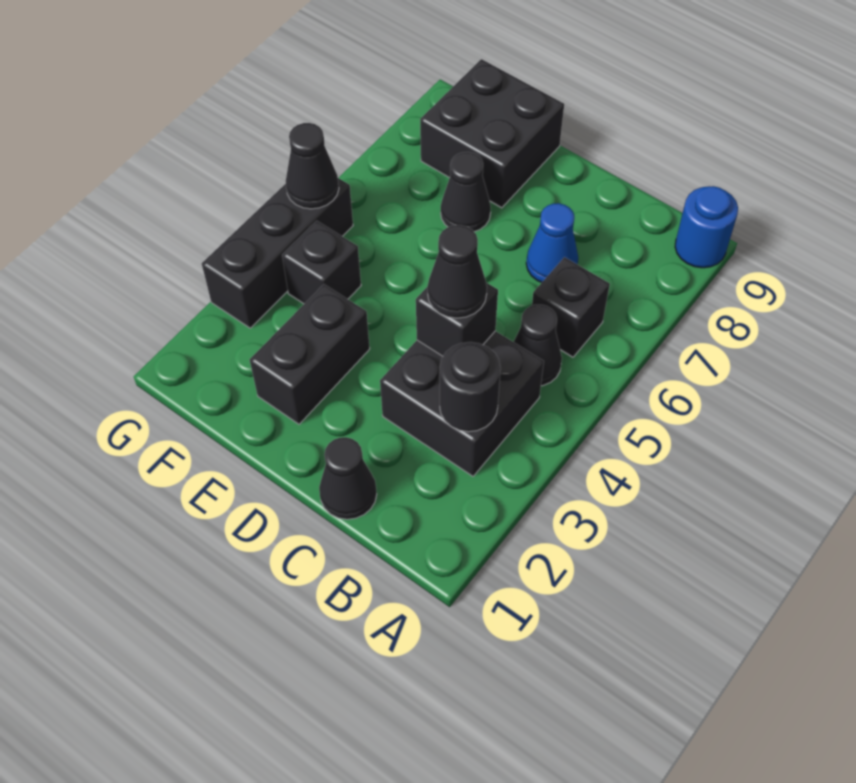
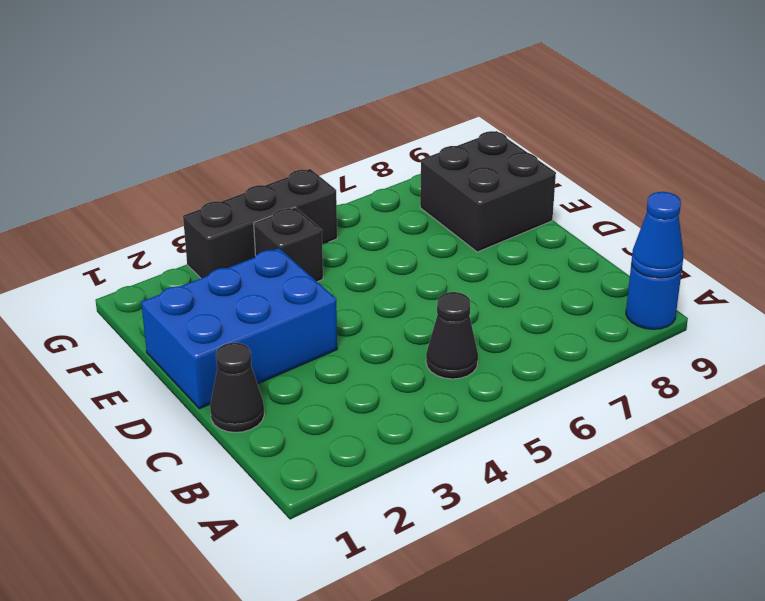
blue 1x1 cone [631,192,683,278] -> blue 1x1 cone moved to [526,203,578,282]
blue 2x3 brick [141,248,337,409] -> black 1x2 brick [250,284,370,424]
none -> black 2x2 brick [380,331,544,476]
none -> black 1x1 brick [532,257,610,357]
none -> black 1x1 cone [441,152,491,232]

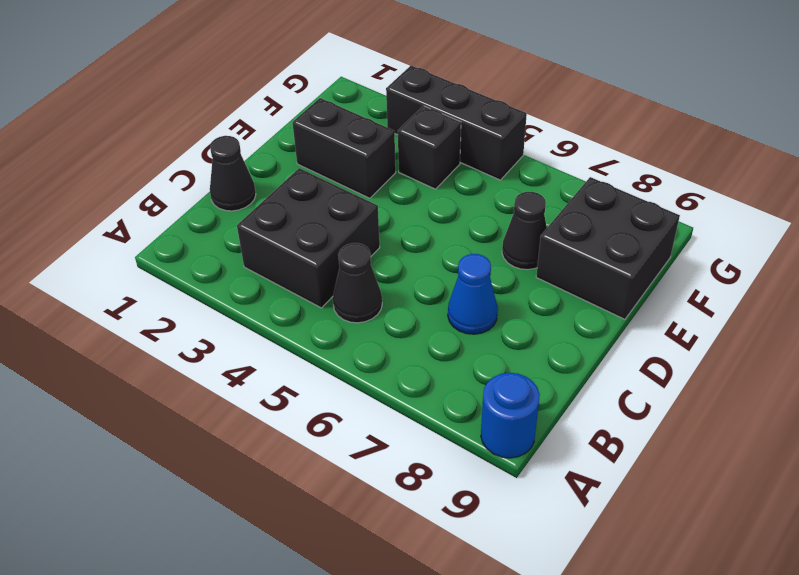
none -> black 1x1 brick [532,257,610,357]
none -> black 1x1 round brick [440,342,501,432]
none -> black 1x1 brick [416,283,498,356]

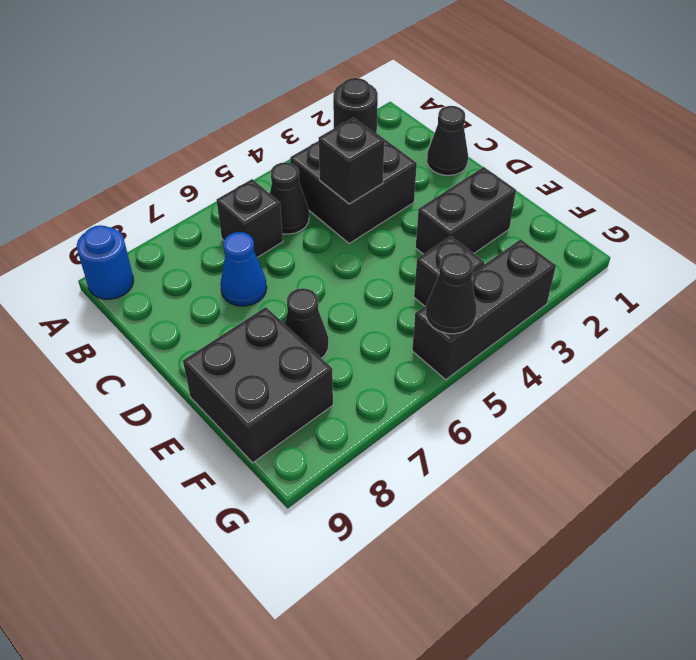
none -> black 1x1 cone [428,225,487,318]

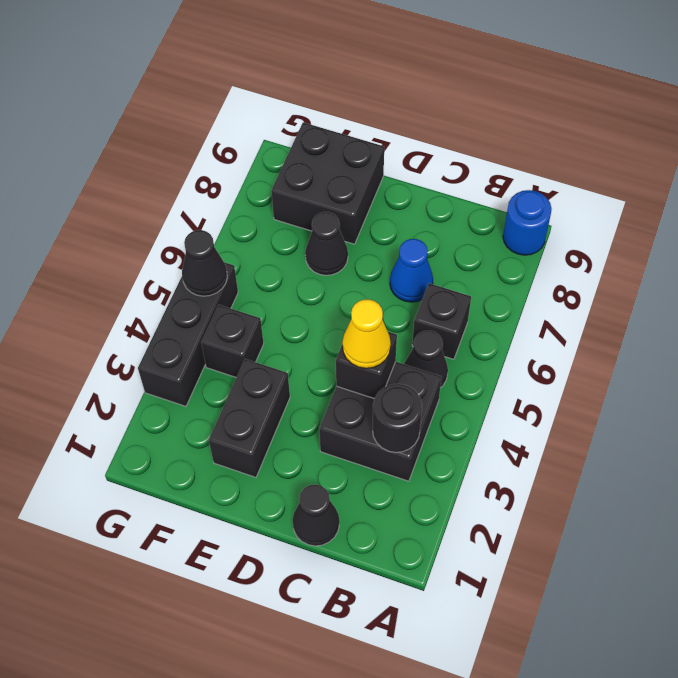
yellow 1x1 cone [342,300,391,368] -> black 1x1 cone [428,225,487,318]

